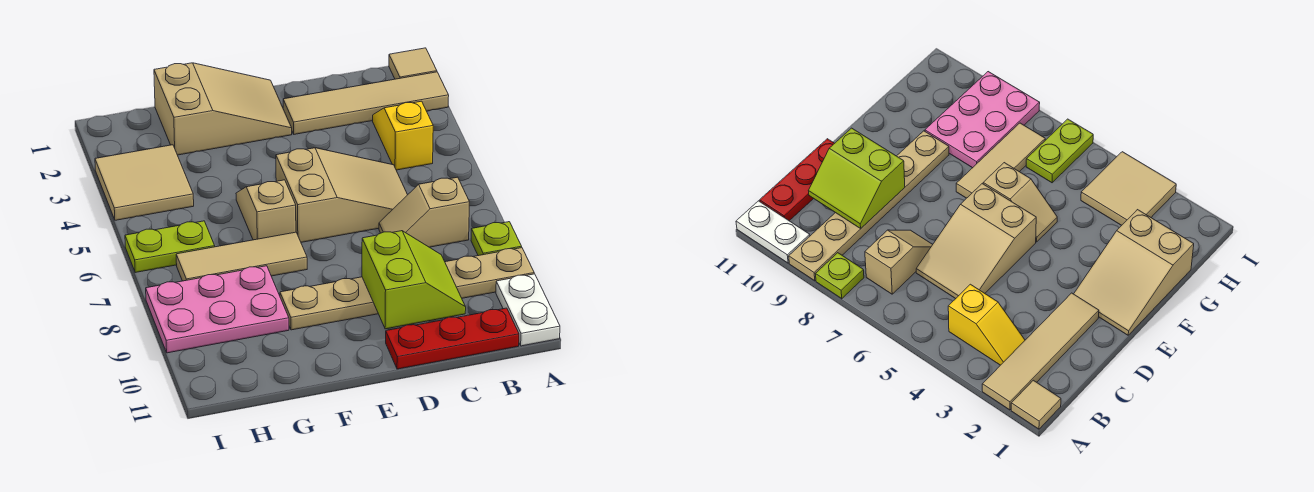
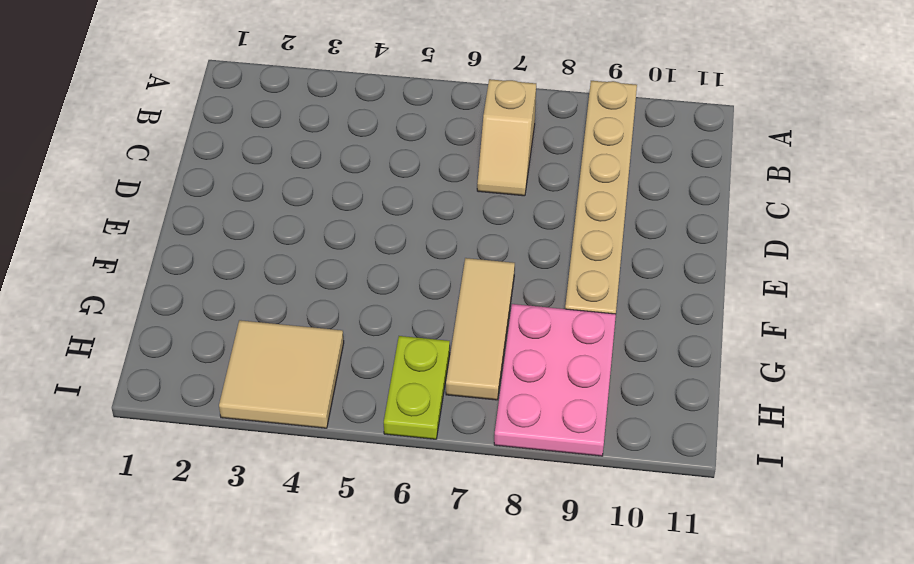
none -> tan 1x1 tile [389,48,437,79]
none -> tan 1x4 tile [283,72,449,134]
none -> lime 1x1 plate [471,222,522,256]

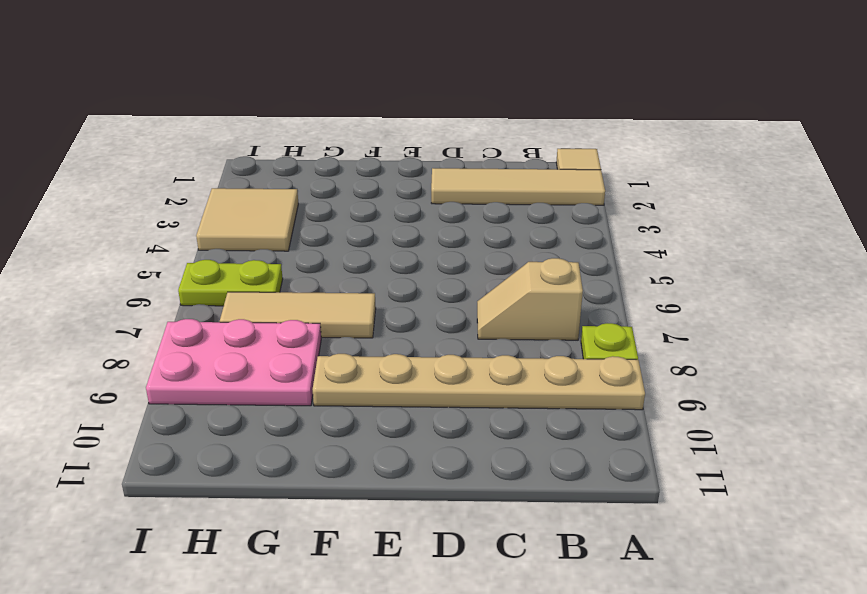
none -> white 1x2 plate [496,274,560,346]
none -> yellow 1x2 slope [373,101,433,170]
none -> red 1x3 plate [386,308,519,369]

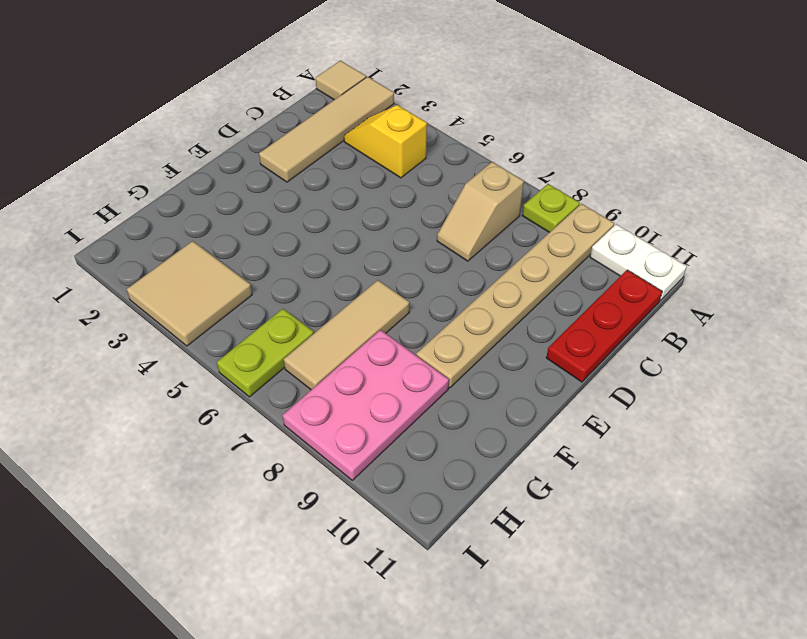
none -> tan 2x3 slope [276,148,407,242]
none -> tan 2x3 slope [154,63,292,155]
none -> tan 1x2 slope [236,180,296,240]

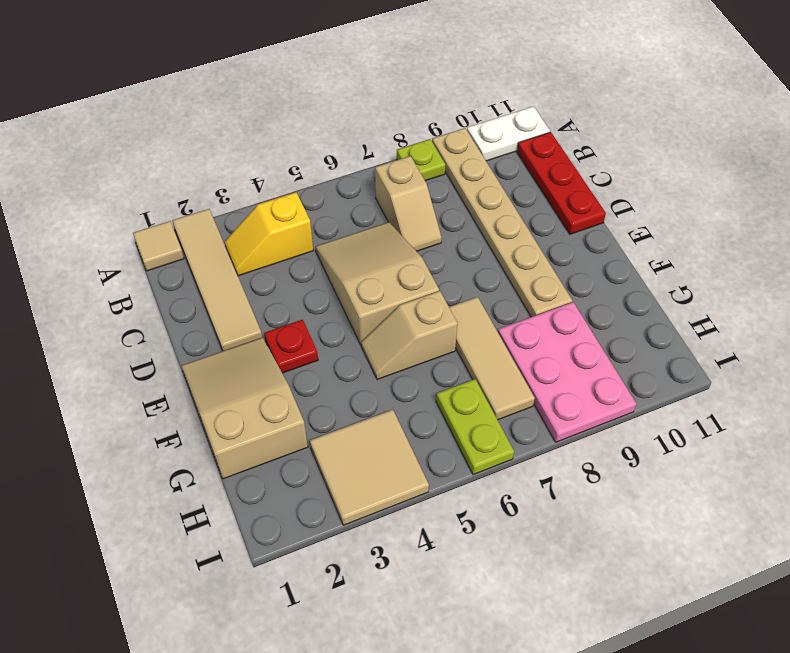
red 1x1 plate [264,319,318,373] -> none
none -> lime 2x2 slope [362,231,466,329]

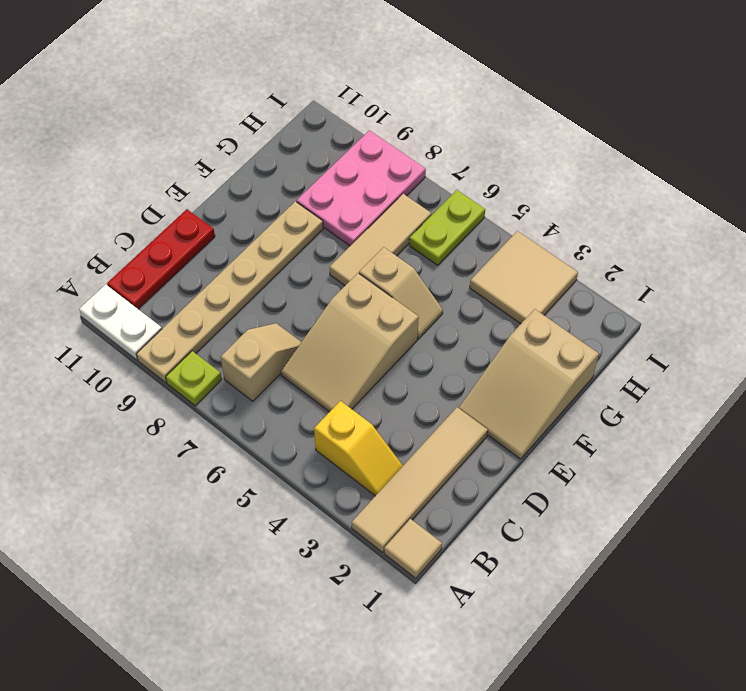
none -> lime 2x2 slope [362,231,466,329]

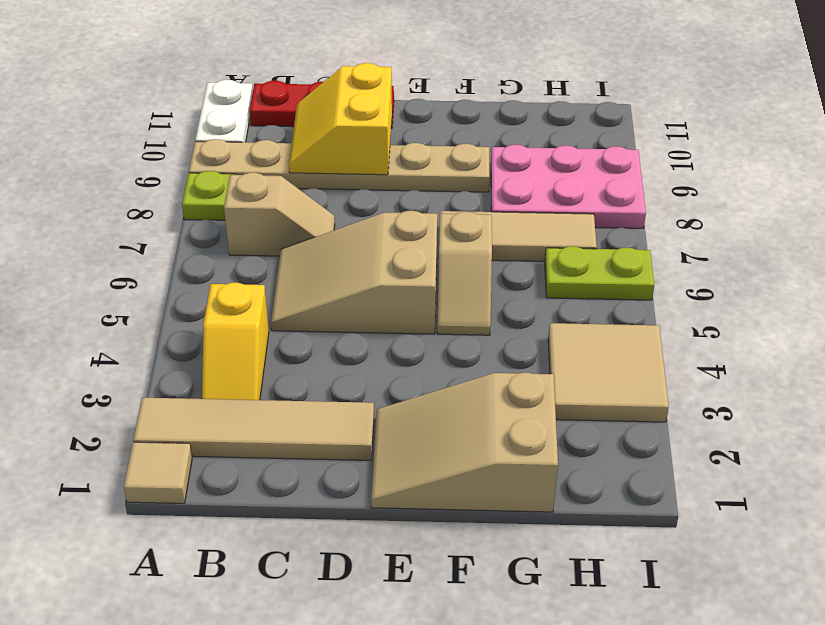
yellow 2x2 slope [289,63,392,175] -> lime 2x2 slope [362,231,466,329]

